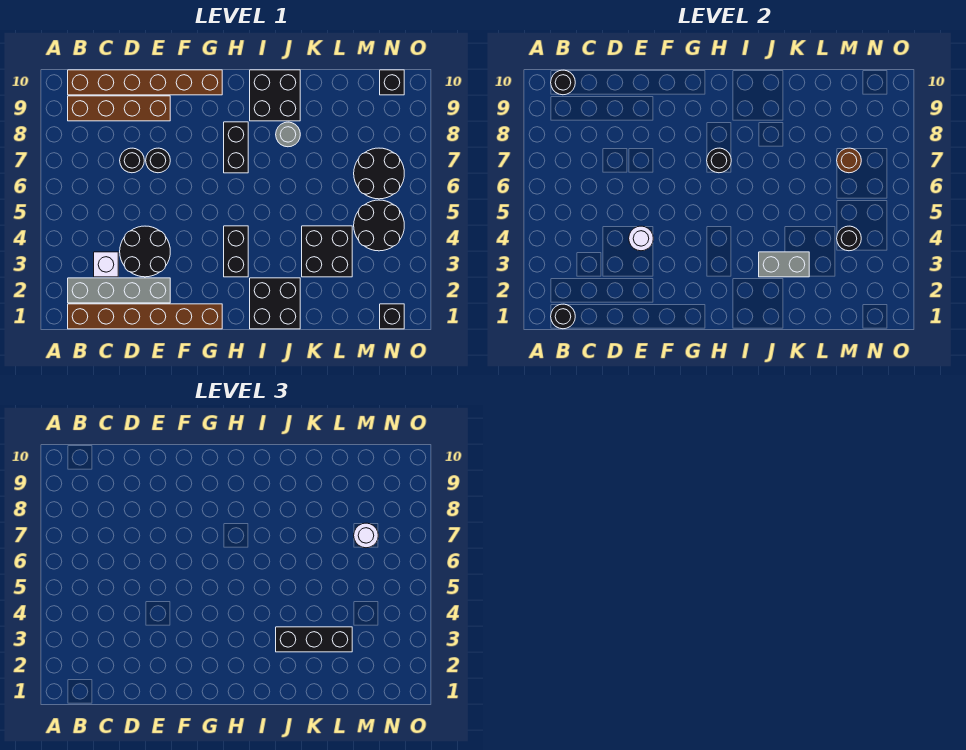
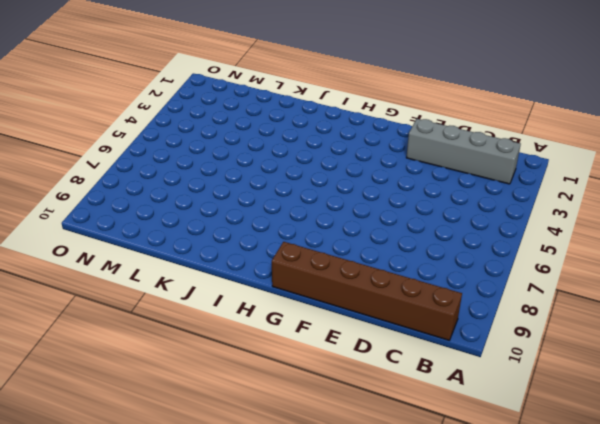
none -> brown 1x6 brick [68,304,222,329]
none -> brown 1x4 brick [68,96,170,121]
none -> white 1x1 brick [94,252,118,277]

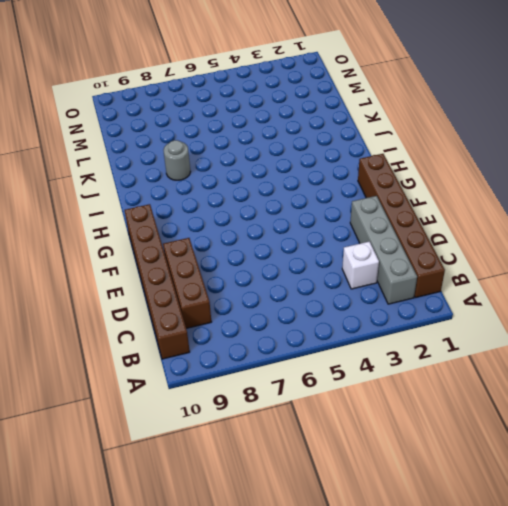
brown 1x3 brick [163,238,211,328] -> brown 1x4 brick [68,96,170,121]
none -> black 2x2 round brick [120,226,170,277]
none -> black 1x1 round brick [120,148,144,173]
none -> black 1x1 round brick [146,148,170,173]

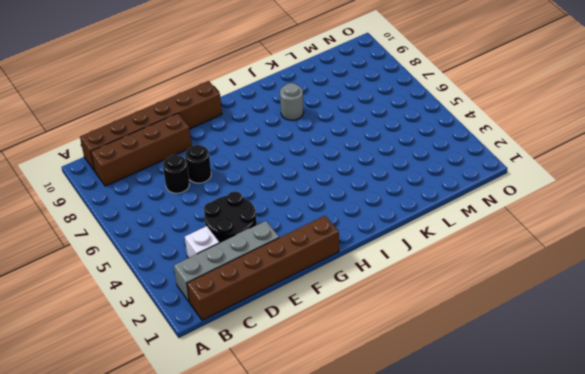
none -> black 1x2 brick [224,226,248,277]
none -> black 1x2 brick [224,122,248,173]
none -> black 2x2 brick [250,278,300,329]

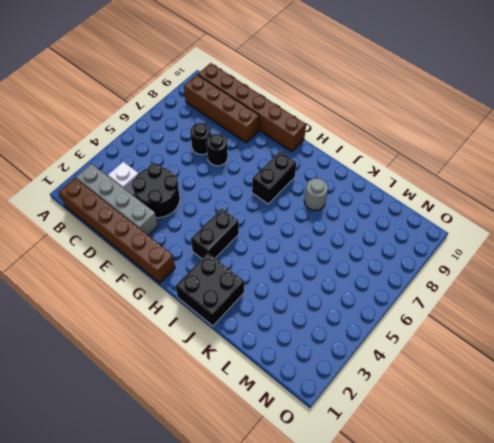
none -> black 2x2 brick [250,70,300,121]
none -> black 2x2 brick [302,226,352,277]
none -> black 2x2 round brick [354,200,404,251]

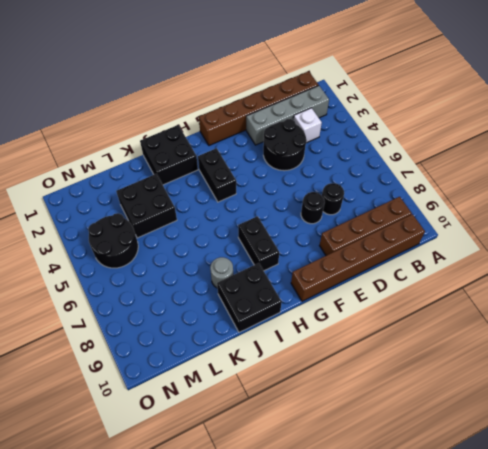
none -> black 2x2 round brick [354,148,404,199]
none -> black 1x1 brick [380,304,404,329]
none -> black 1x1 brick [380,70,404,95]

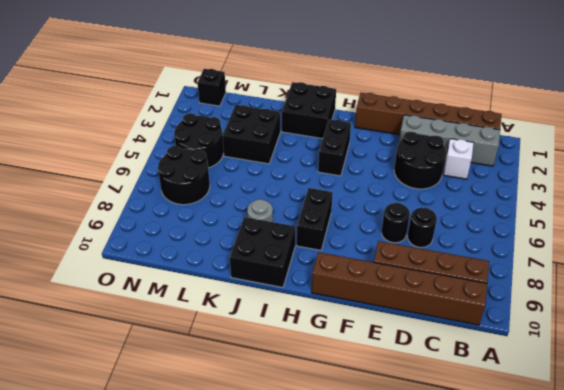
none -> black 1x1 brick [380,70,404,95]
none -> black 1x1 round brick [551,304,575,329]
none -> black 1x1 round brick [551,70,575,95]

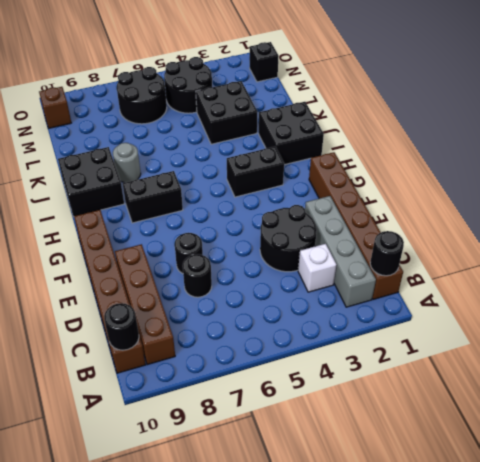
brown 1x1 brick [39,87,71,128] -> black 1x1 brick [380,70,404,95]
none -> white 1x1 round brick [629,226,653,251]
none -> black 1x1 round brick [707,148,731,173]
none -> grey 1x2 brick [759,252,809,277]

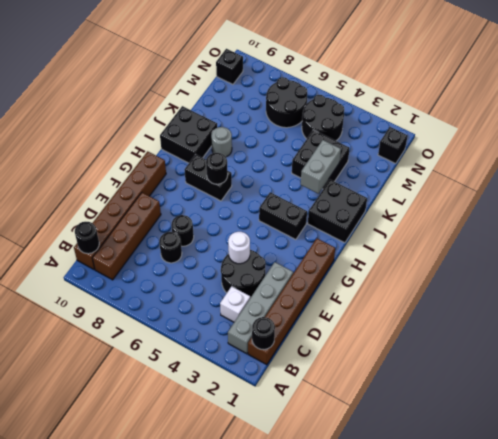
none -> black 1x1 round brick [837,226,861,251]
none -> brown 1x1 round brick [837,148,861,173]
none -> black 1x3 brick [276,627,352,652]

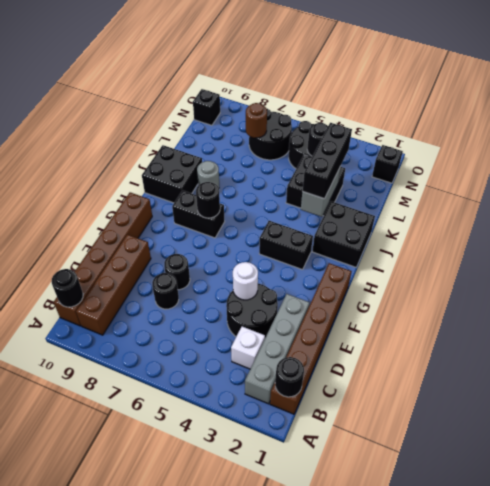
none -> white 1x1 round brick [354,523,378,548]

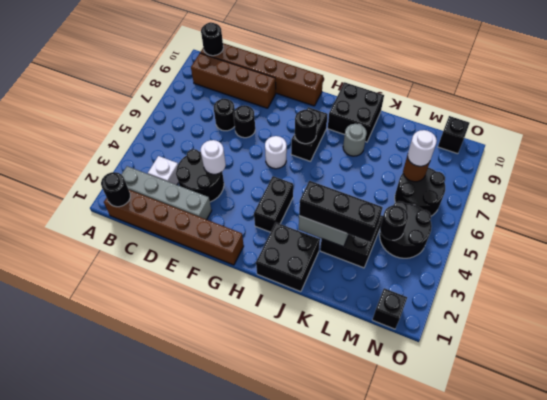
white 1x1 round brick [265,136,287,169] -> none

